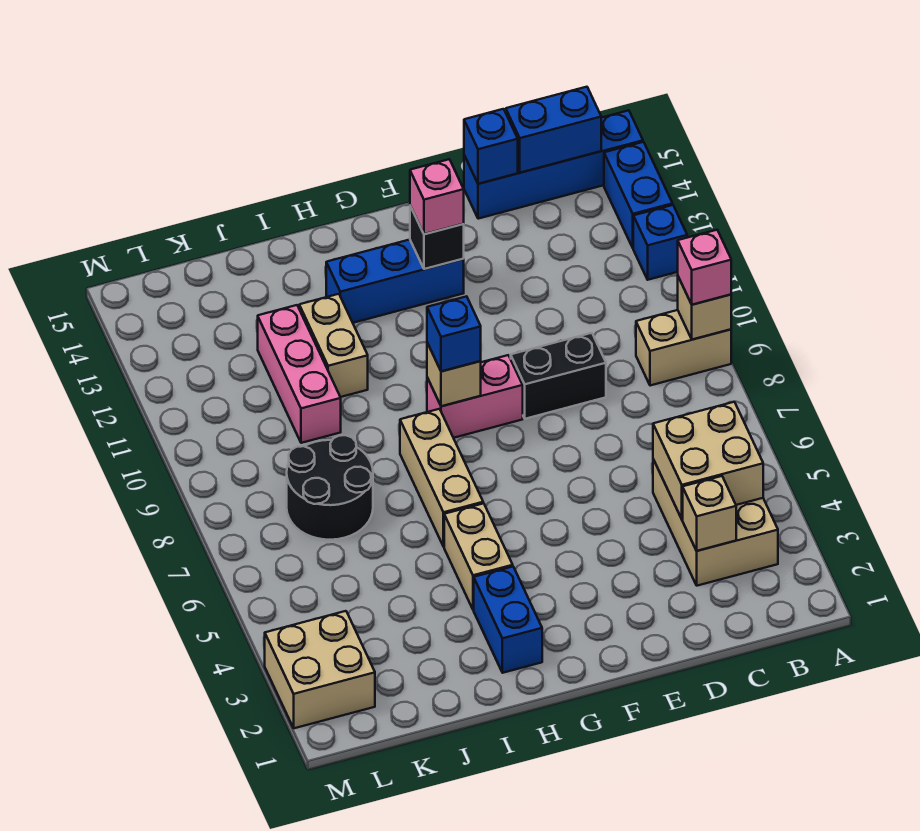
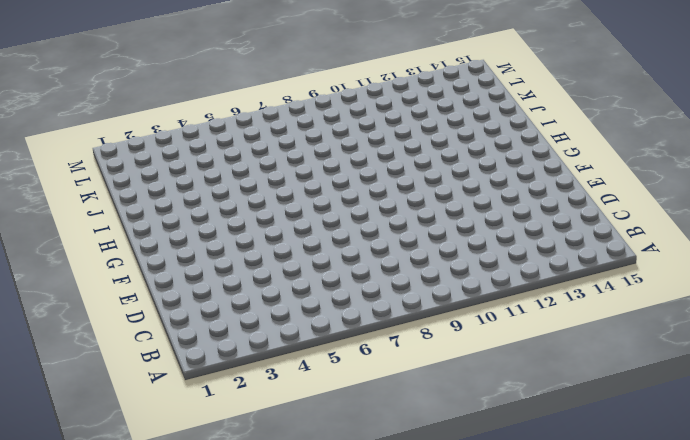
none -> tan 1x2 brick [636,310,731,386]
none -> blue 1x1 brick [633,205,687,280]
none -> blue 1x2 brick [604,142,673,248]

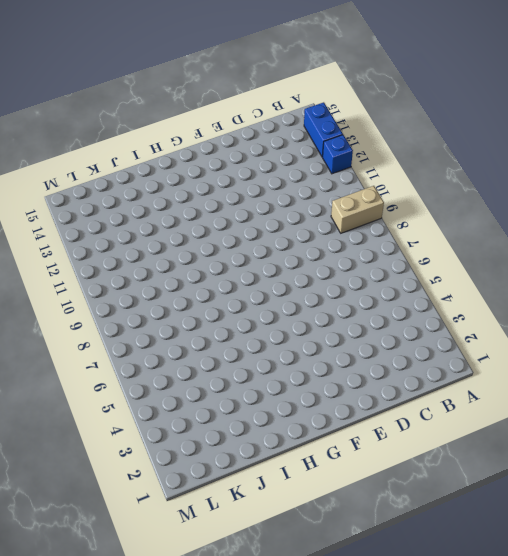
none -> blue 1x4 brick [464,110,643,219]
none -> tan 2x3 brick [653,459,778,586]
none -> black 1x2 brick [510,333,606,419]

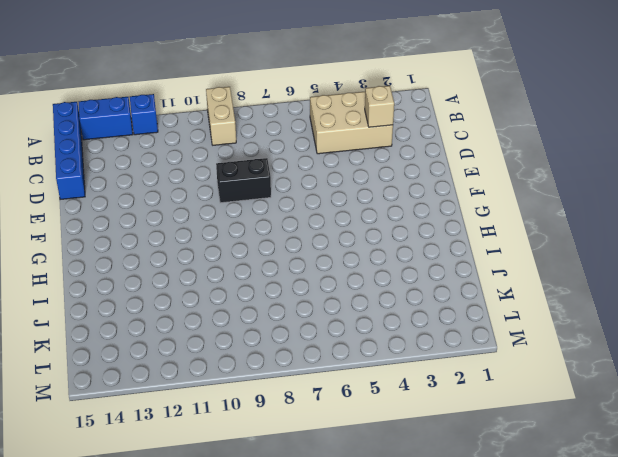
black 1x2 brick [216,158,271,203] -> black 1x2 brick turned to [510,333,606,419]
none -> pink 1x2 brick [427,355,523,438]
none -> blue 1x3 brick [326,240,464,323]
none -> blue 1x2 brick [474,567,542,673]

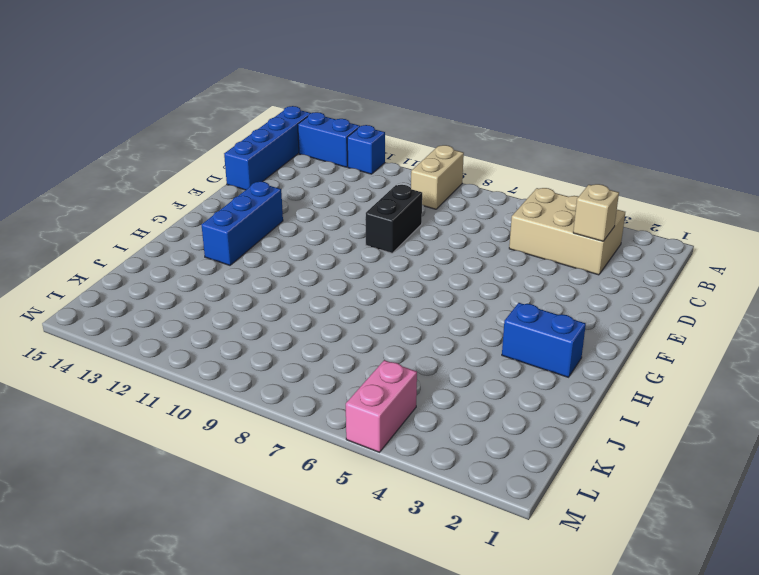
pink 1x2 brick [346,360,417,452] -> pink 1x2 brick moved to [427,355,523,438]
none -> tan 1x2 brick [444,503,513,610]
none -> tan 1x3 brick [400,409,483,547]
none -> tan 1x2 brick [299,294,368,397]

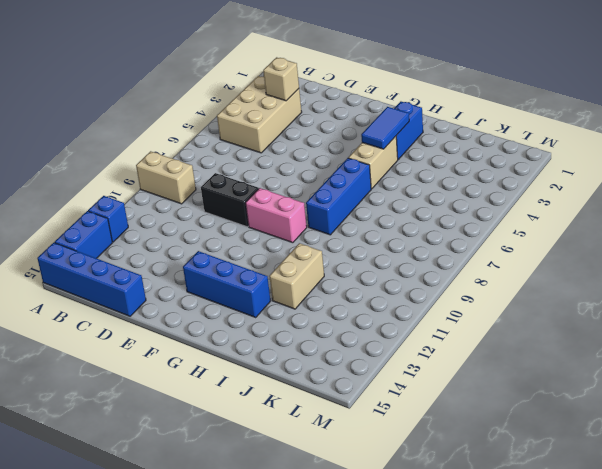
blue 1x2 tile [361,107,409,149] -> none
blue 1x3 brick [306,158,371,235] -> tan 1x3 brick [400,409,483,547]
none -> black 2x2 round brick [287,435,373,540]
none -> pink 1x3 brick [258,305,341,443]
none -> tan 2x2 brick [265,611,375,728]

